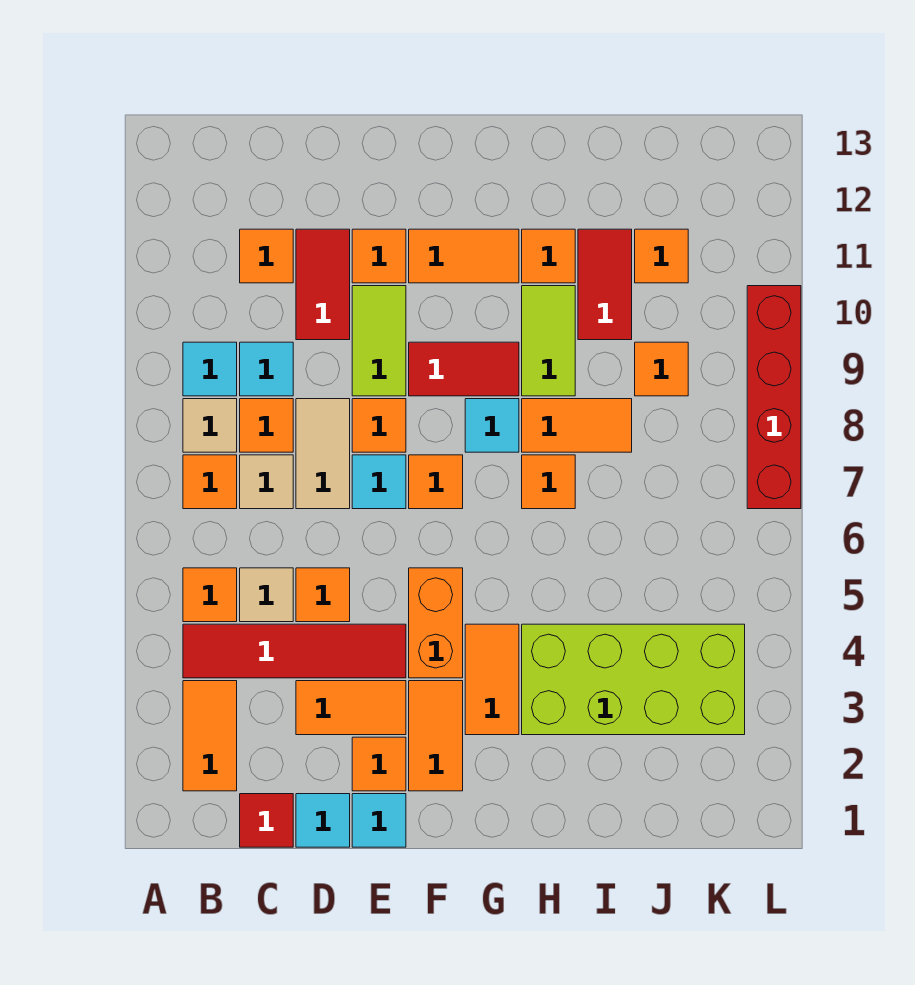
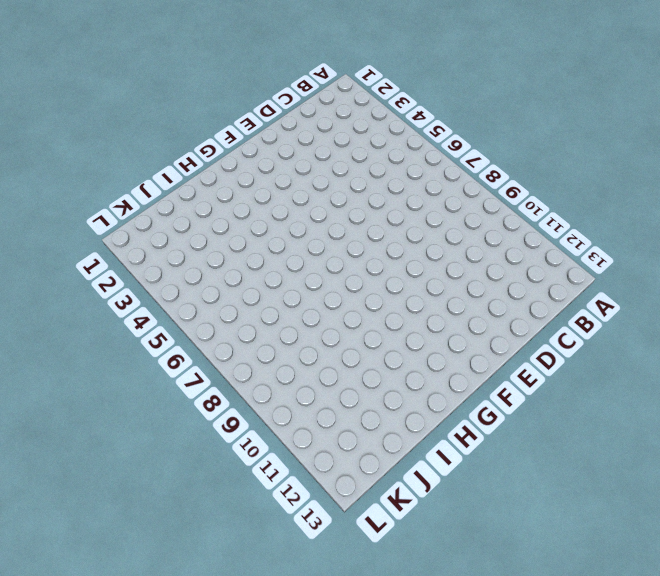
none -> orange 1x2 tile [183,681,237,791]
none -> red 1x4 tile [183,624,406,678]
none -> orange 1x1 tile [183,568,237,622]
none -> orange 1x1 tile [183,455,237,509]

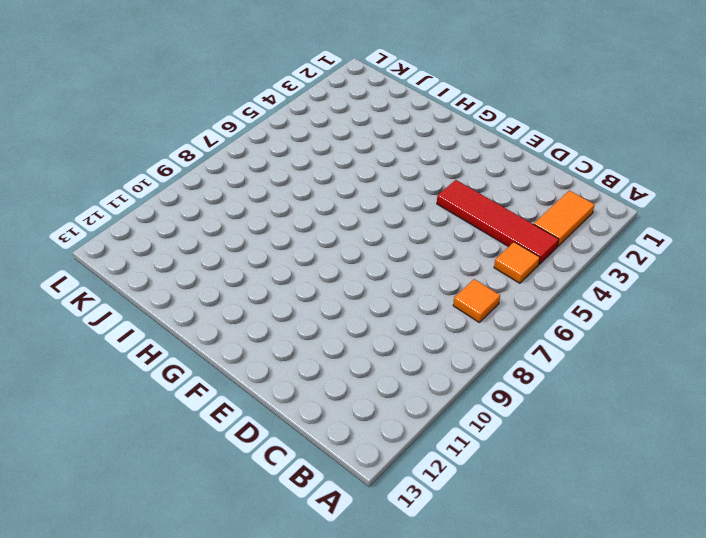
none -> tan 1x1 tile [183,399,237,452]
none -> cyan 1x1 tile [183,342,237,396]
none -> red 1x1 tile [240,794,293,847]
none -> tan 1x1 tile [240,568,293,622]

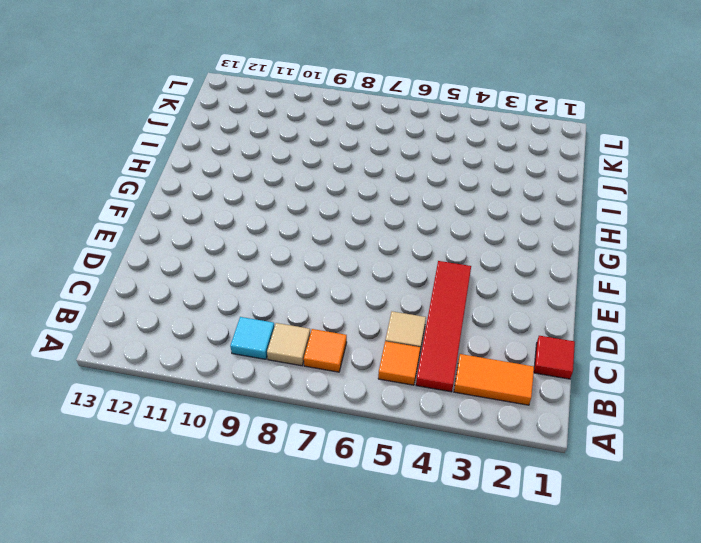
none -> tan 1x1 tile [240,455,293,509]
none -> orange 1x1 tile [240,399,293,452]
none -> cyan 1x1 tile [240,342,293,396]
none -> orange 1x1 tile [240,229,293,283]

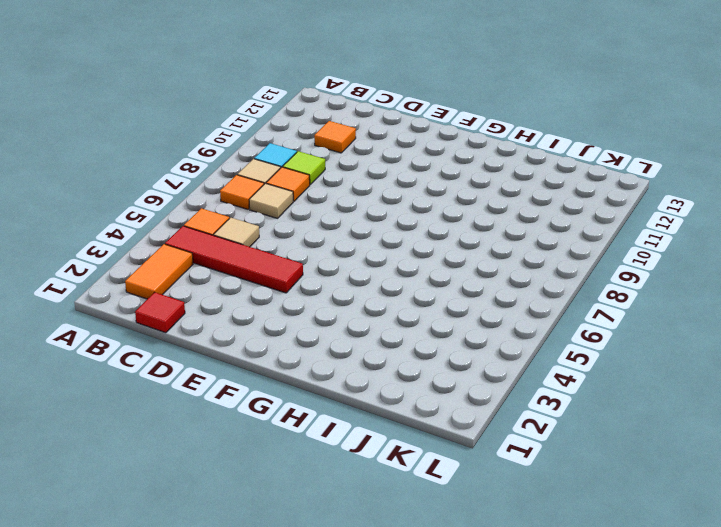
lime 1x1 tile [283,151,325,185] -> cyan 1x1 tile [240,342,293,396]
none -> cyan 1x1 tile [296,794,350,847]
none -> orange 1x2 tile [296,681,406,735]
none -> orange 1x1 tile [296,568,350,622]
none -> tan 1x2 tile [296,399,350,509]

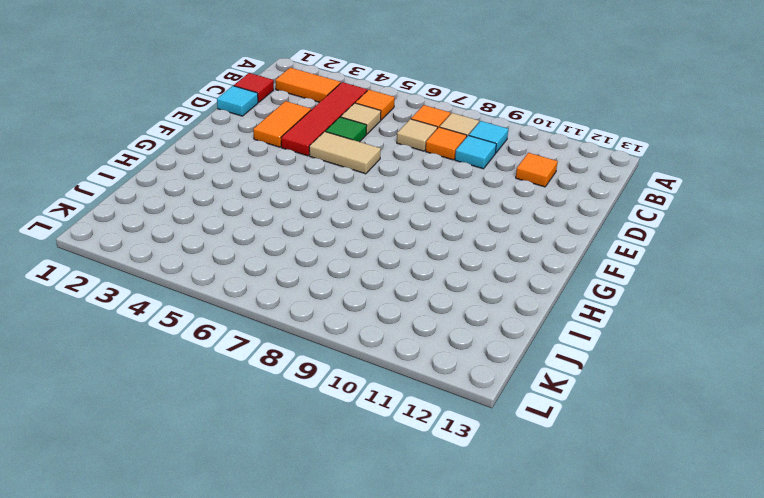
green 1x1 tile [325,117,367,142] -> orange 1x1 tile [296,568,350,622]
tan 1x2 tile [309,132,381,174] -> tan 1x2 tile moved to [296,399,350,509]
none -> red 1x2 tile [296,229,350,340]
none -> cyan 1x1 tile [352,794,406,847]
none -> orange 1x1 tile [352,737,406,791]
none -> cyan 1x1 tile [352,455,406,509]

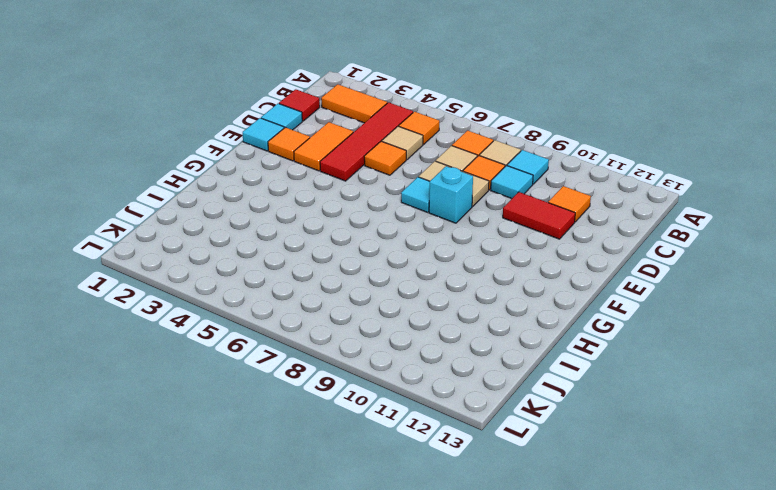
cyan 1x1 brick [429,166,473,223] -> orange 1x1 tile [352,399,406,452]
none -> lime 1x2 tile [352,286,406,396]
none -> orange 1x1 tile [352,229,406,283]
none -> orange 1x2 tile [409,681,463,791]
none -> orange 1x2 brick [409,568,463,678]

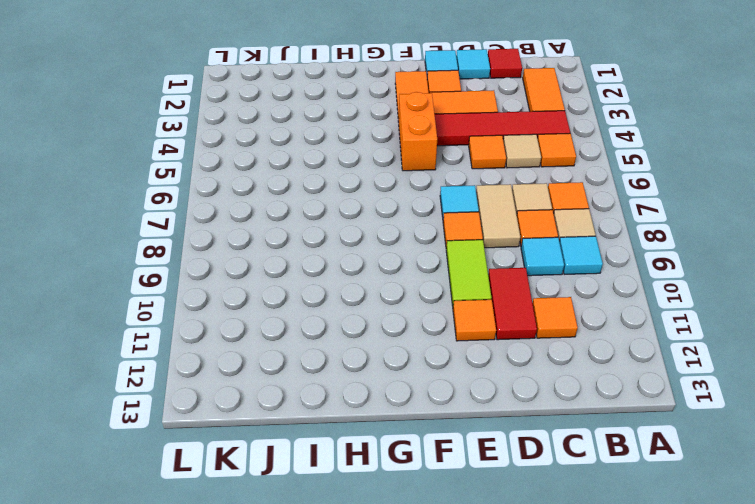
none -> orange 1x1 tile [409,455,463,509]
none -> red 1x2 tile [409,342,519,396]
none -> orange 1x2 tile [409,229,519,283]
none -> orange 1x2 tile [465,624,519,735]

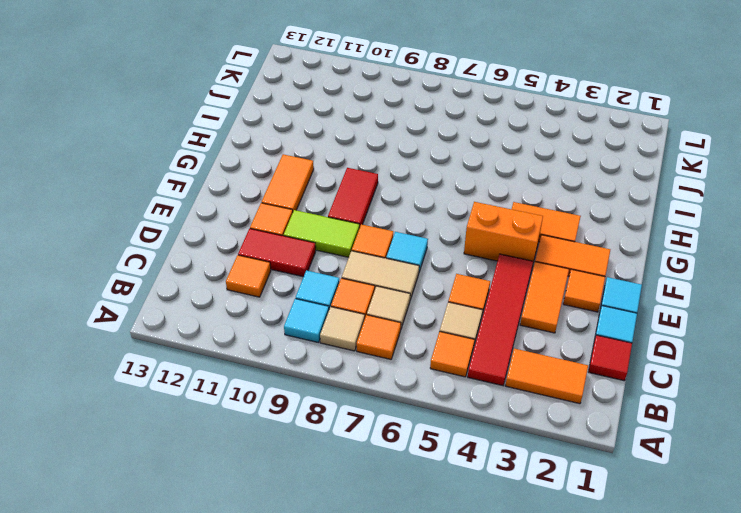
none -> orange 1x1 tile [409,455,463,509]
none -> cyan 1x1 tile [465,399,519,452]
none -> lime 2x4 brick [522,624,745,735]
none -> orange 1x1 tile [522,455,575,509]

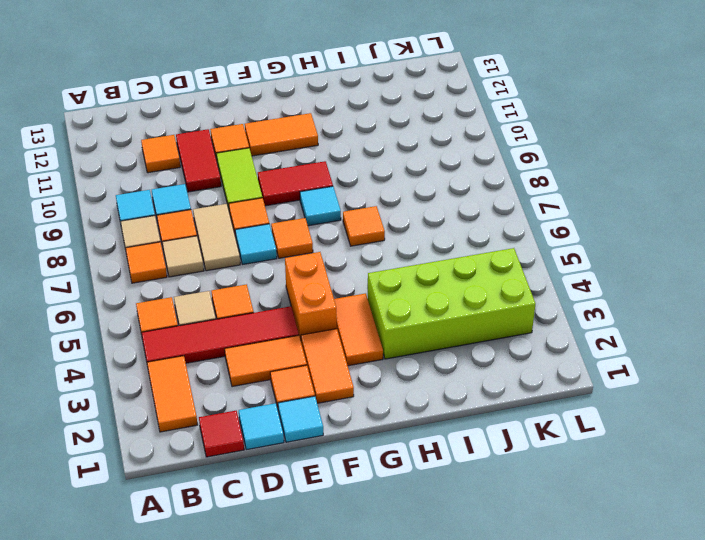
none -> orange 1x2 tile [522,399,632,452]
none -> lime 1x2 tile [522,286,575,396]
none -> orange 1x1 tile [522,229,575,283]
none -> red 1x2 tile [578,229,632,340]

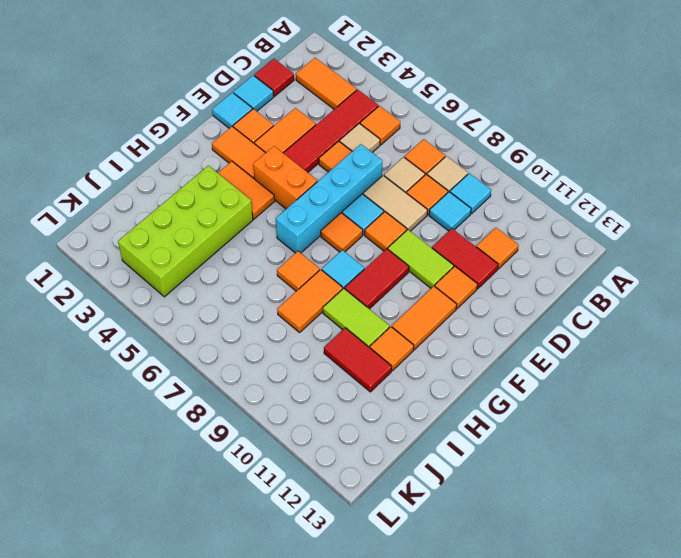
cyan 1x4 brick [276,144,382,253] -> none
none -> orange 1x1 tile [635,342,688,396]
none -> orange 1x1 tile [635,229,688,283]
none -> red 1x4 brick [747,286,801,509]

